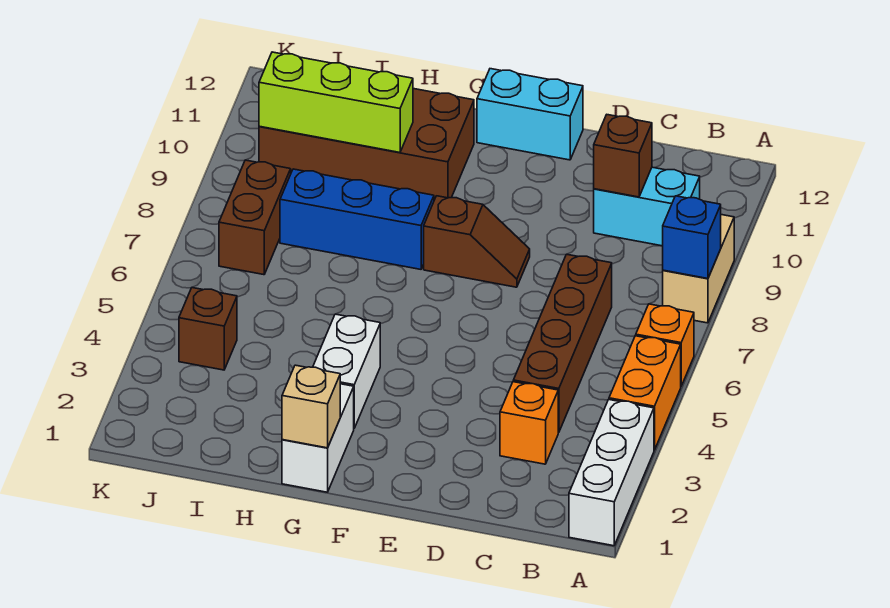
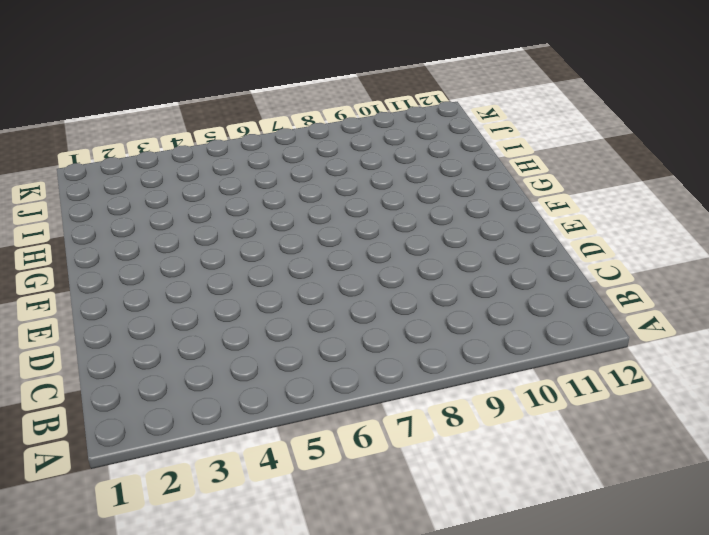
none -> white 1x3 brick [569,400,654,546]
none -> orange 1x2 brick [609,336,681,450]
none -> orange 1x1 brick [636,304,694,386]

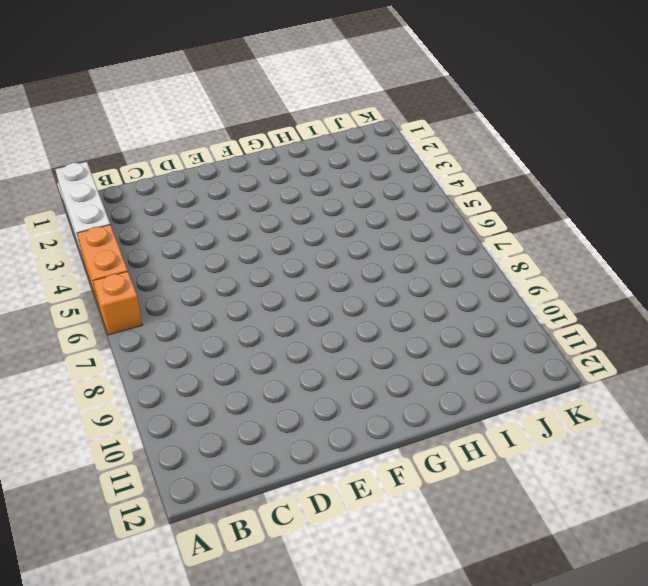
none -> tan 1x2 brick [663,215,734,323]
none -> cyan 1x2 brick [594,167,700,246]
none -> orange 1x1 brick [500,382,558,464]

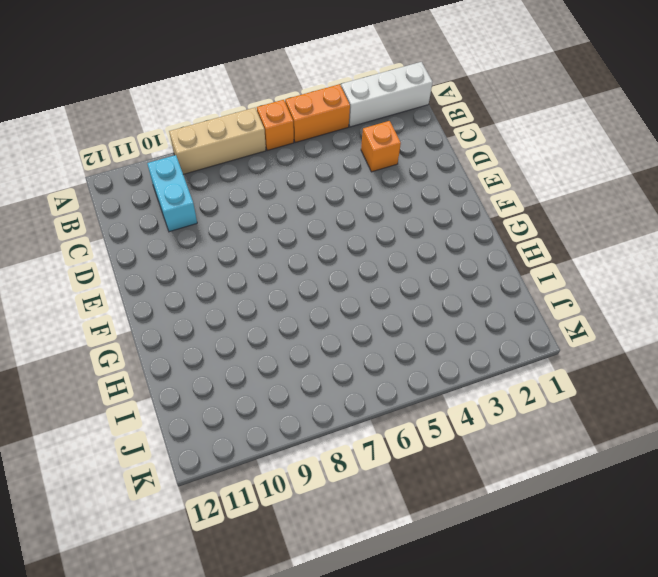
tan 1x3 brick [169,108,266,174] -> tan 1x2 brick [663,215,734,323]
none -> brown 1x4 brick [513,254,612,432]
none -> brown 1x2 slope [424,196,530,287]
none -> cyan 1x2 brick [477,69,583,160]

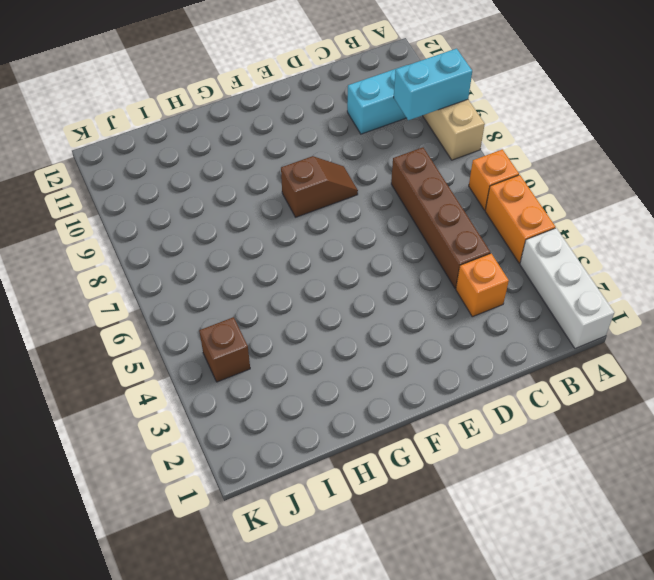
cyan 1x2 brick [394,49,472,120] -> cyan 1x2 brick moved to [477,69,583,160]
none -> white 1x2 brick [282,384,354,492]
none -> white 1x2 brick [313,314,380,428]
none -> blue 1x3 brick [280,169,434,269]

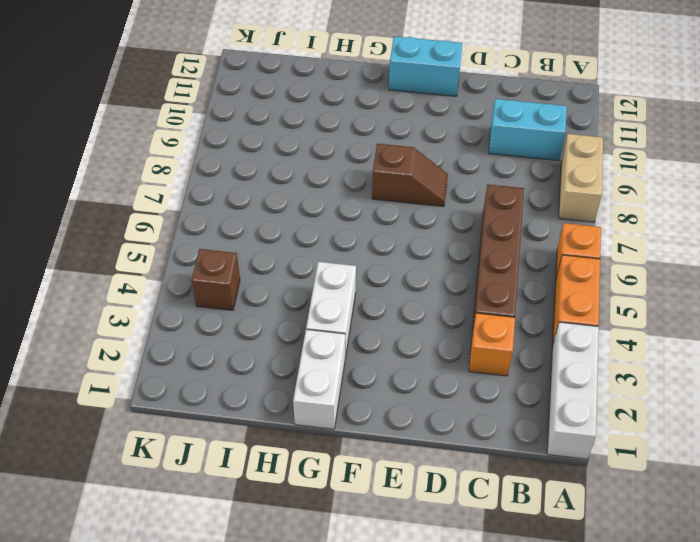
none -> blue 1x3 brick [280,169,434,269]
none -> brown 2x4 brick [259,89,474,200]
none -> brown 1x2 brick [219,160,291,275]

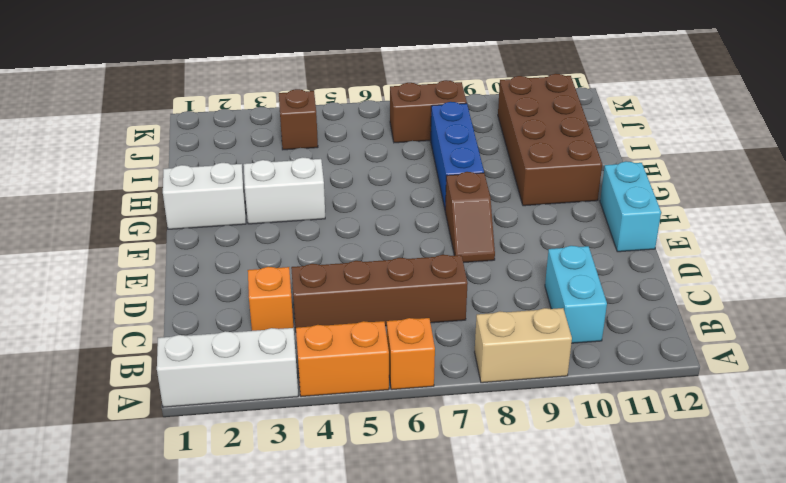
none -> blue 1x1 brick [663,196,721,279]
none -> brown 1x1 brick [594,115,652,197]
none -> tan 1x1 brick [282,365,340,448]

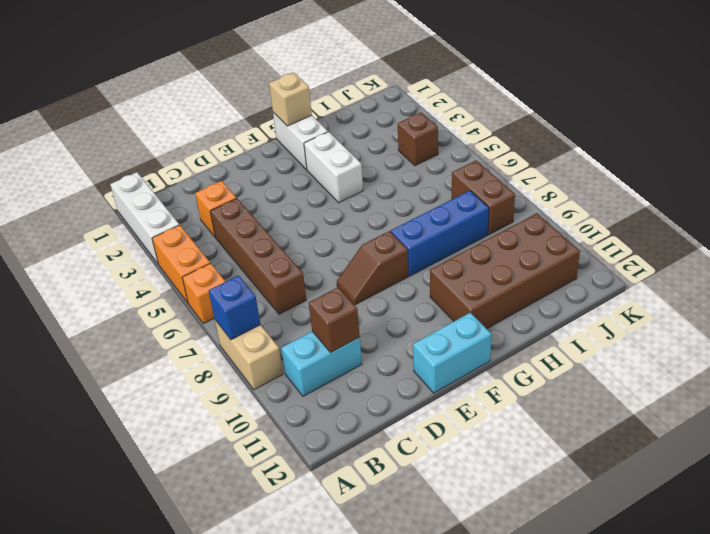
none -> lime 1x3 brick [259,52,413,152]

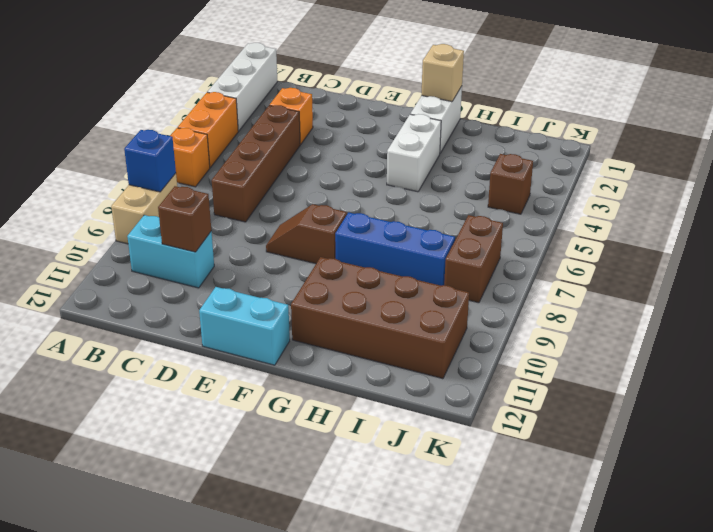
none -> lime 1x3 brick [259,52,413,152]

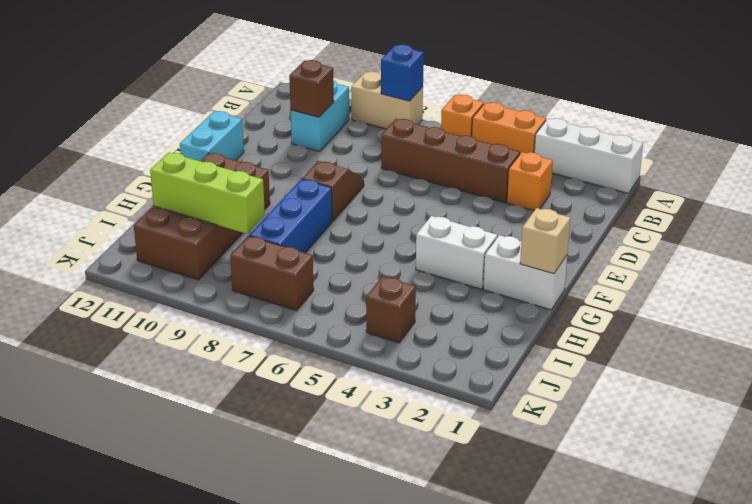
lime 1x3 brick [150,153,265,234] -> lime 1x3 brick turned to [259,52,413,152]

